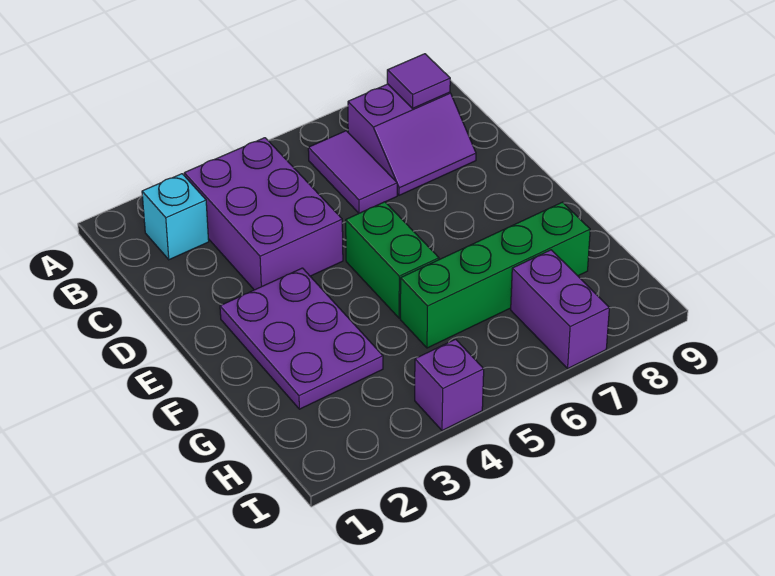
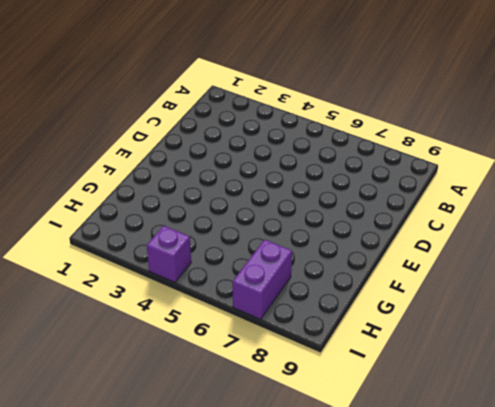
none -> cyan 1x1 brick [142,174,209,260]
none -> purple 2x3 brick [184,138,343,290]

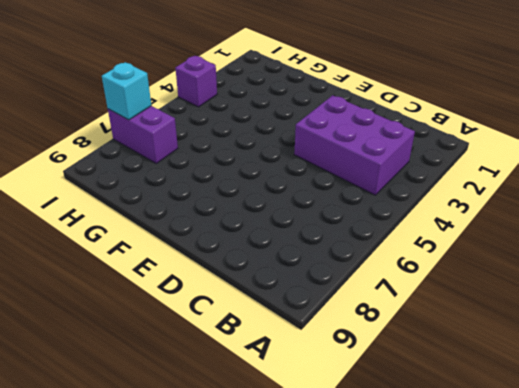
cyan 1x1 brick [102,62,151,120] -> cyan 1x1 brick moved to [142,174,209,260]
none -> purple 1x2 tile [308,131,397,213]
none -> purple 2x2 slope [348,84,476,195]

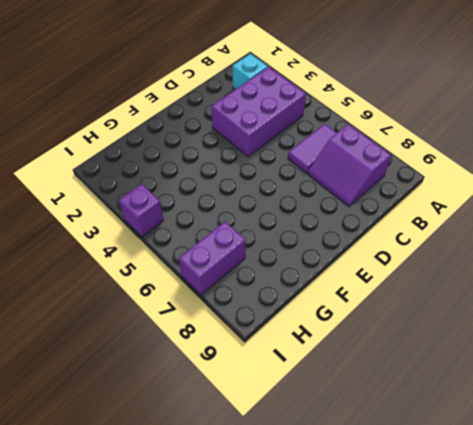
none -> purple 2x3 plate [220,268,383,409]
none -> green 1x2 brick [346,202,439,318]

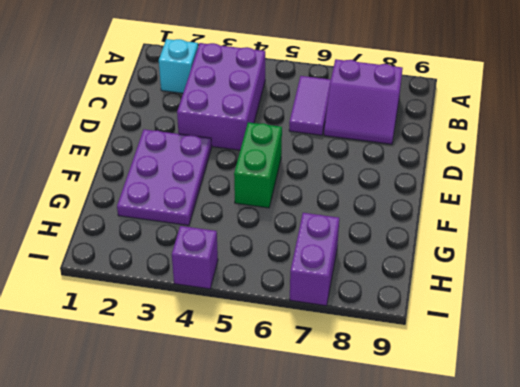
none -> green 1x4 brick [400,202,590,348]
none -> purple 1x1 tile [387,54,450,108]

